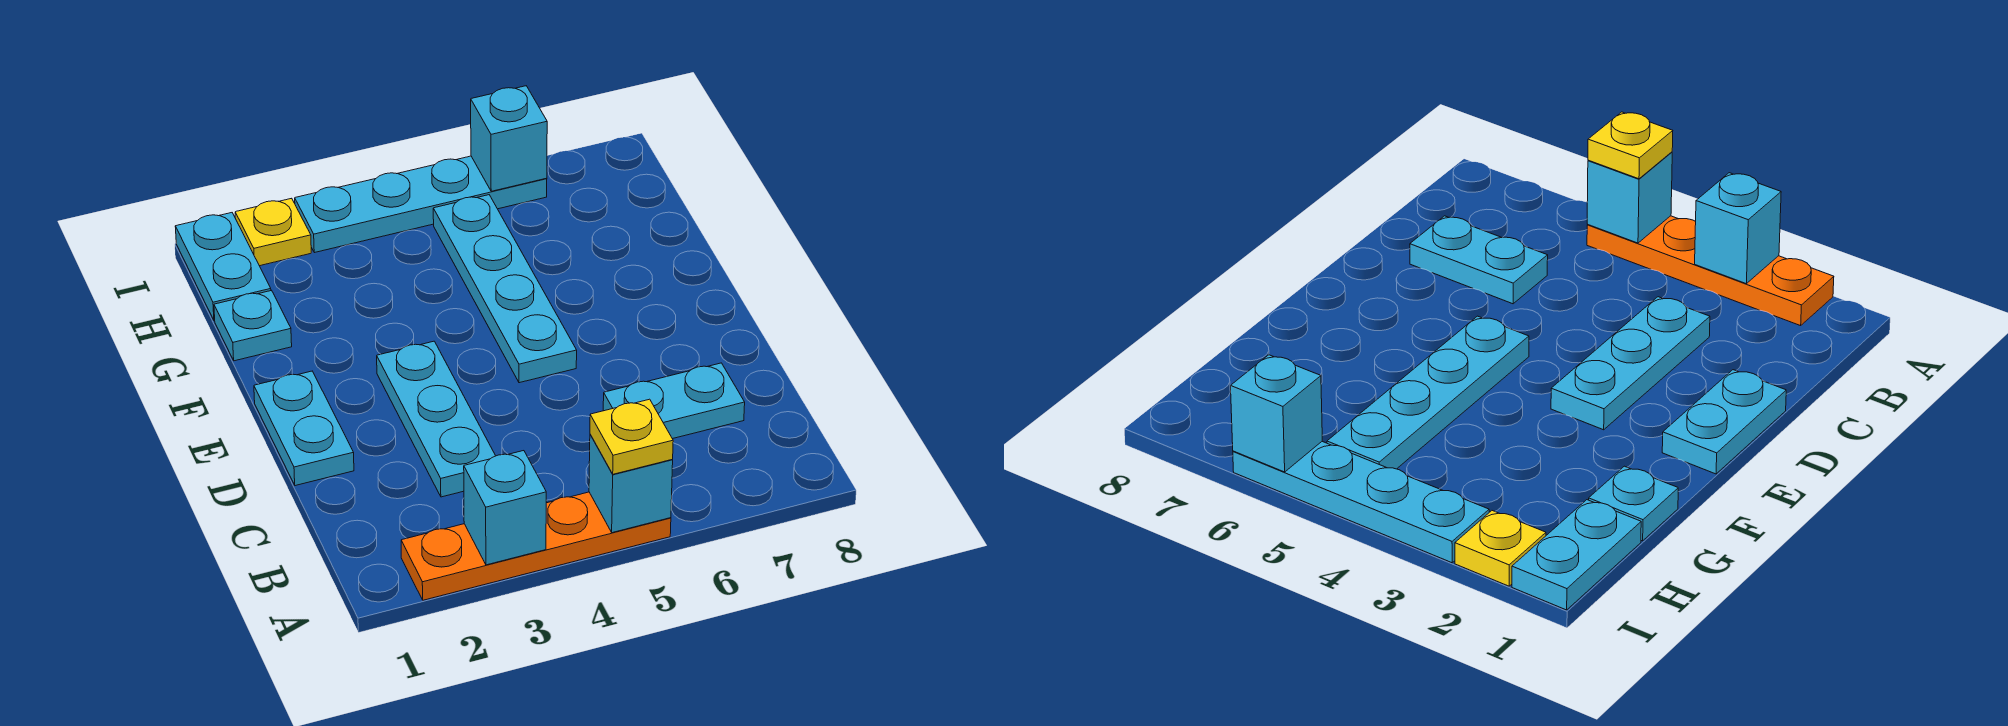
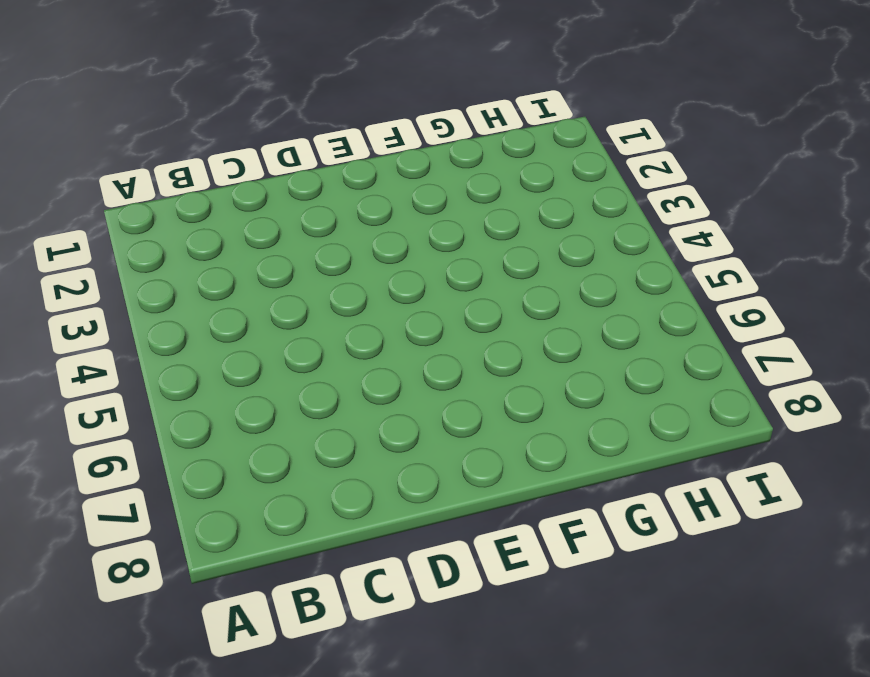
none -> orange 1x4 plate [401,492,671,600]
none -> cyan 1x3 plate [377,341,495,497]
none -> cyan 1x2 plate [603,363,745,439]

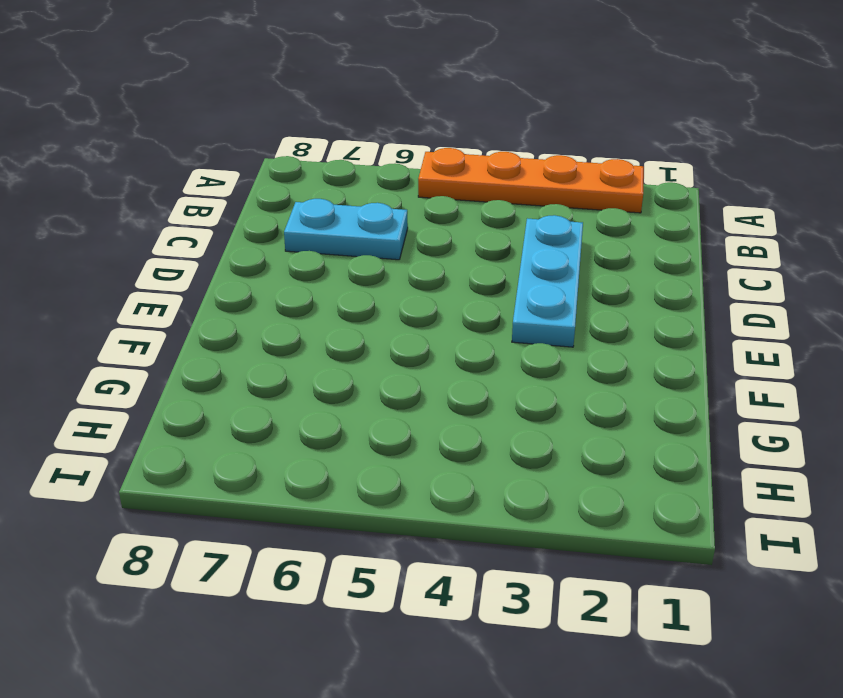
none -> cyan 1x2 plate [254,371,354,486]
none -> cyan 1x4 plate [433,195,577,383]
none -> cyan 1x1 plate [214,291,292,361]

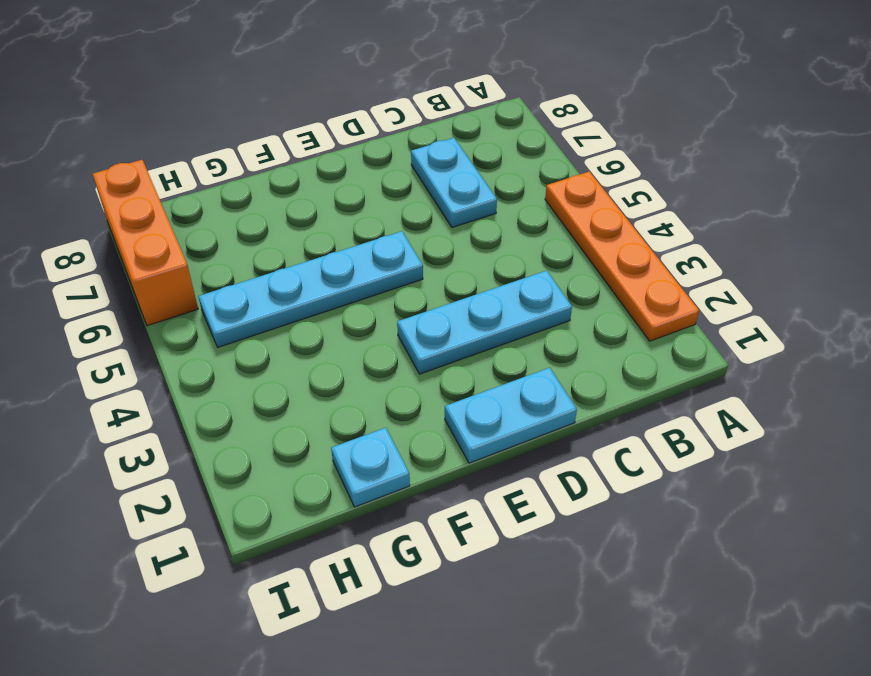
orange 1x3 brick [93,160,198,326] -> cyan 1x4 plate [295,156,547,253]
none -> cyan 1x2 plate [175,213,271,321]
none -> yellow 1x1 plate [235,198,311,266]
none -> cyan 1x1 brick [464,451,546,565]

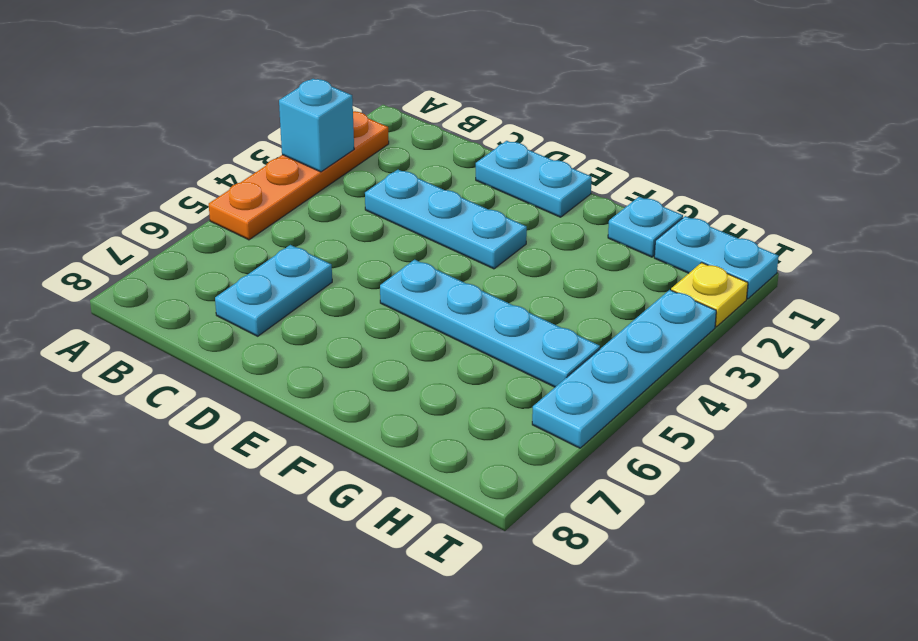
none -> cyan 1x1 brick [589,435,673,533]
none -> cyan 1x1 brick [471,86,547,191]
none -> yellow 1x1 plate [590,399,673,474]

